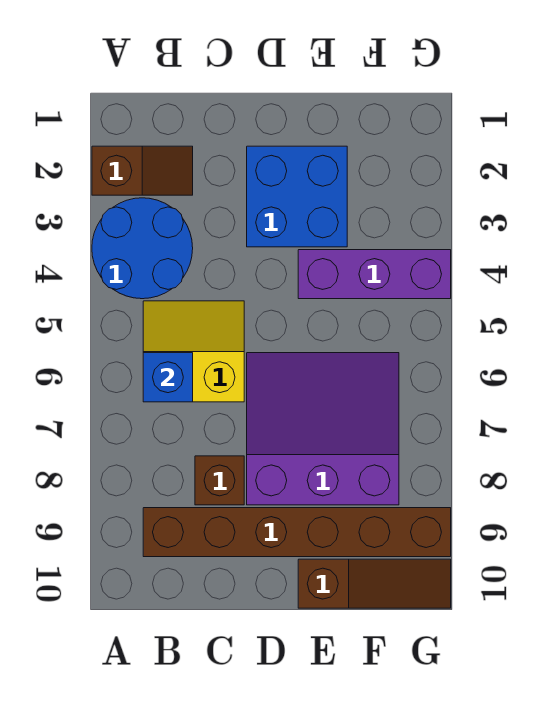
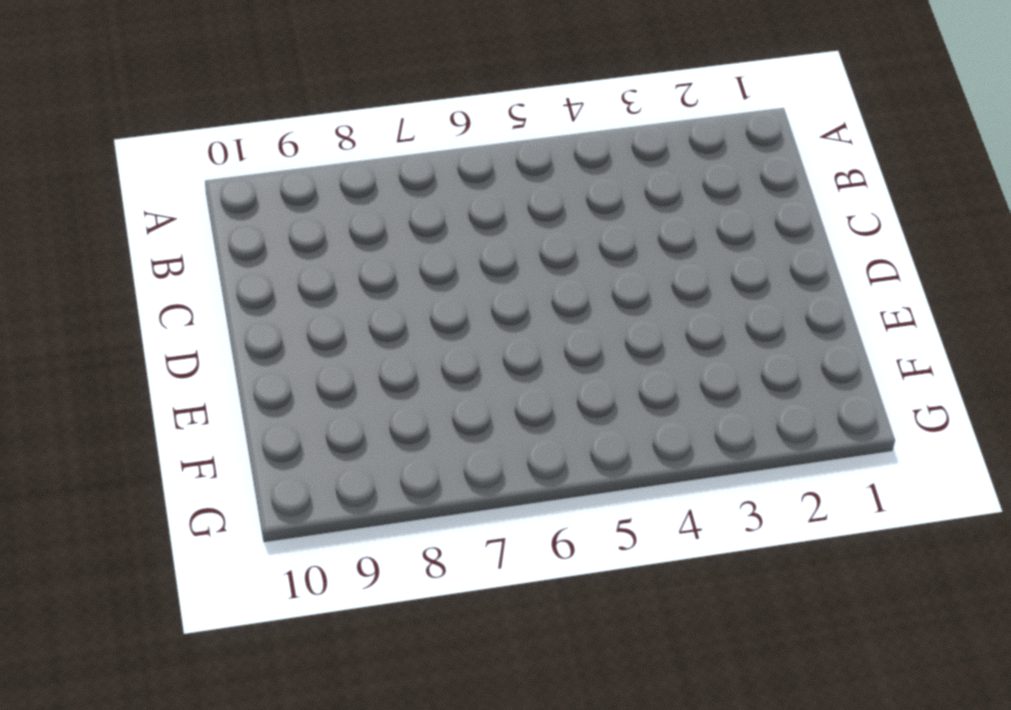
none -> brown 1x2 slope [92,146,193,195]
none -> blue 2x2 round brick [92,198,193,299]

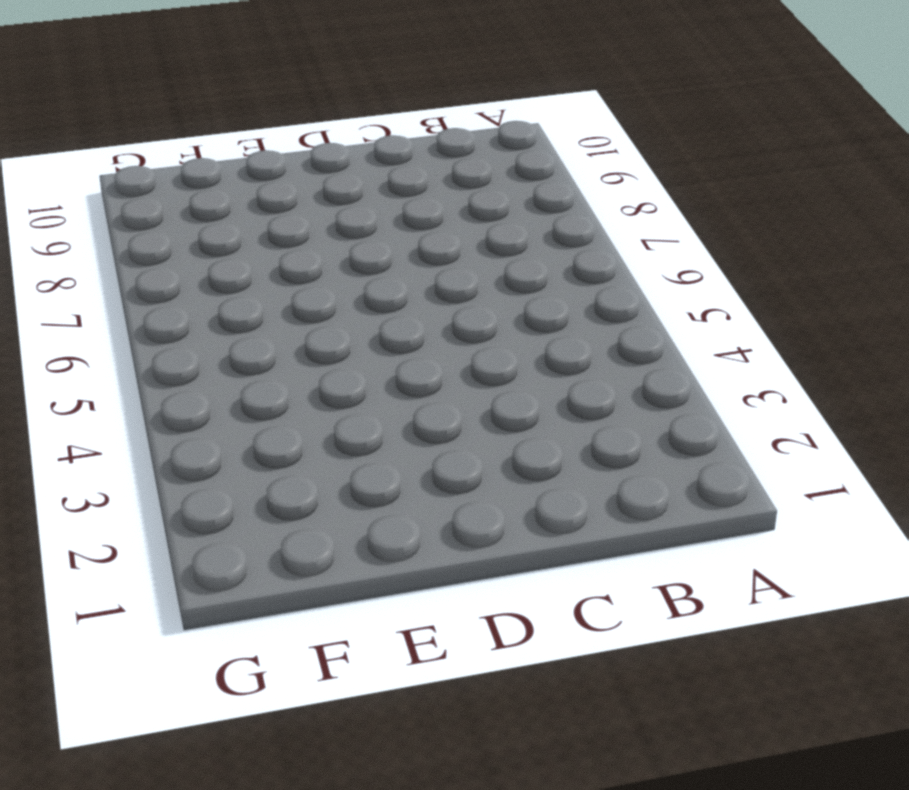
none -> brown 1x2 slope [92,146,193,195]
none -> blue 2x2 round brick [92,198,193,299]

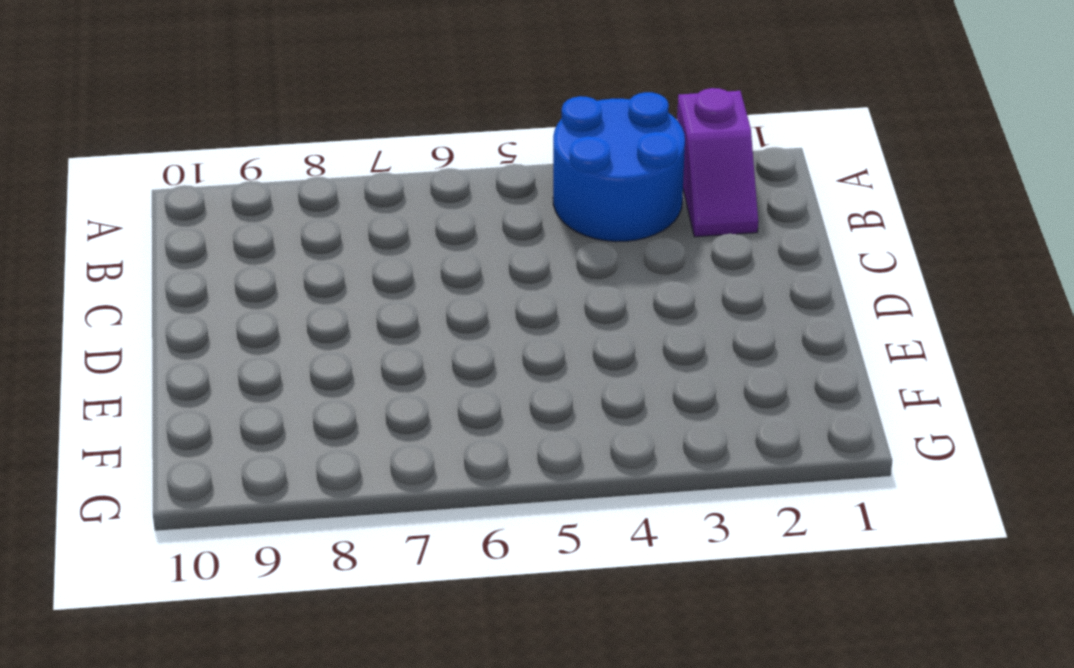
purple 1x2 slope [677,88,758,237] -> brown 1x2 slope [92,146,193,195]
none -> yellow 2x2 slope [143,301,244,402]
none -> brown 1x6 brick [143,508,451,557]

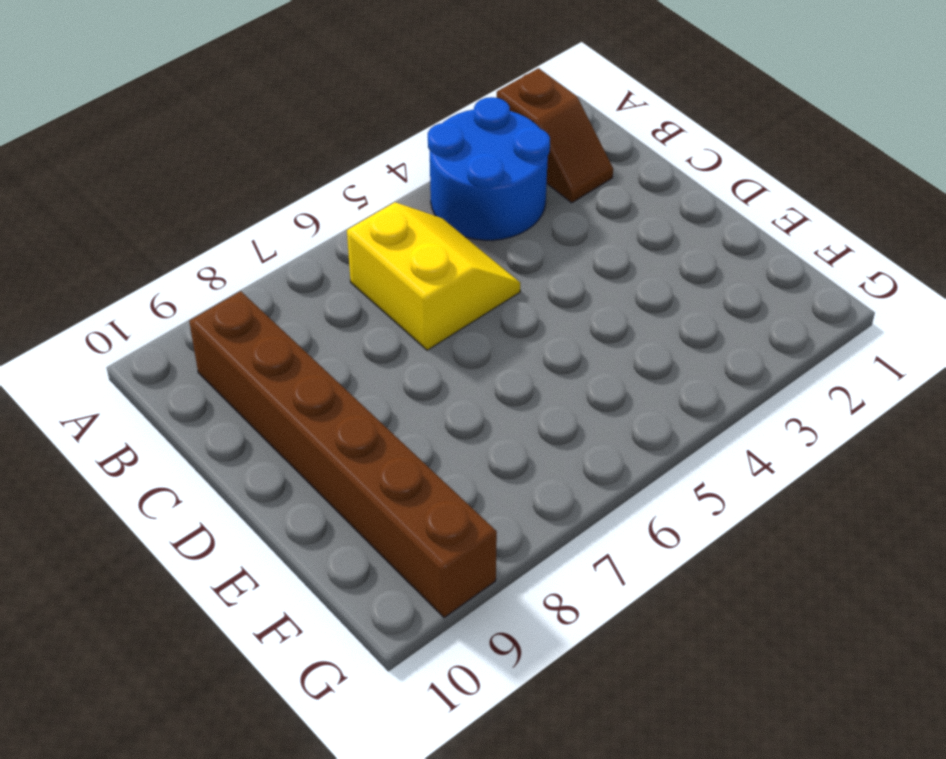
none -> brown 1x1 brick [195,456,244,505]
none -> blue 2x2 brick [247,146,347,247]

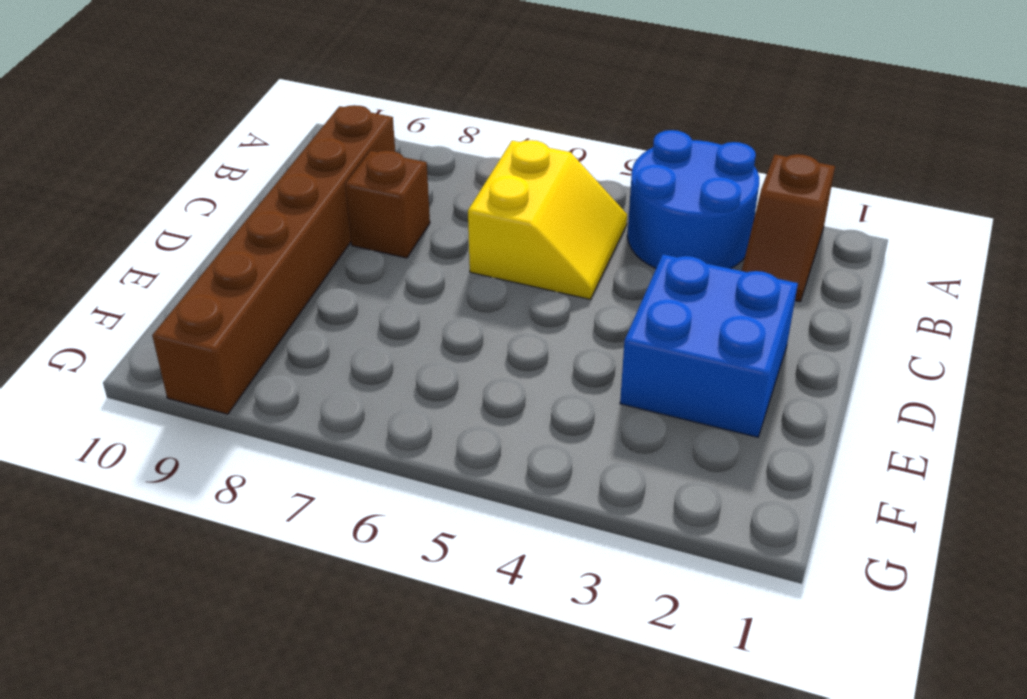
none -> purple 3x3 slope [247,353,399,505]
none -> purple 1x3 brick [298,250,451,299]

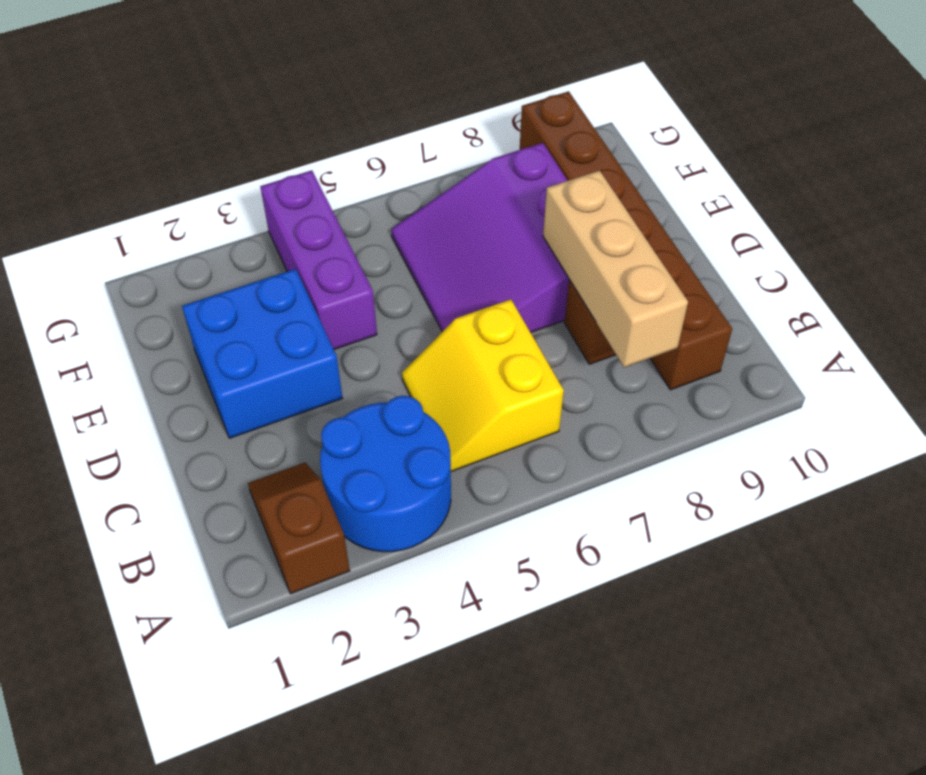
tan 1x3 brick [543,170,688,368] -> none
none -> brown 1x3 slope [298,559,451,608]
none -> blue 1x1 brick [143,353,193,402]

